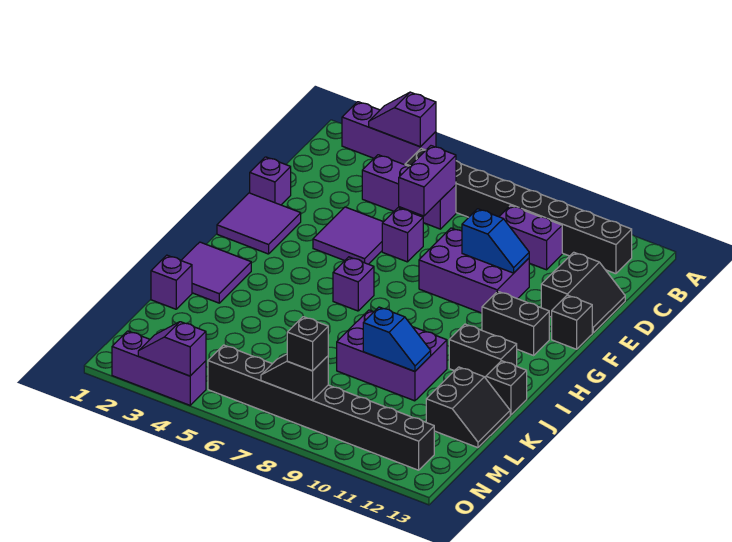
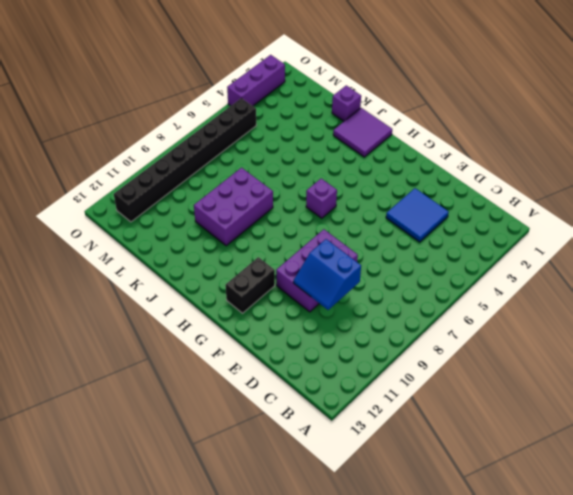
blue 2x2 tile [386,188,449,242] -> purple 2x2 tile [313,207,383,264]
blue 2x2 slope [293,239,361,310] -> blue 1x2 slope [462,209,529,273]
none -> purple 1x3 brick [342,102,436,165]
none -> black 1x8 brick [405,149,632,274]
none -> purple 1x3 brick [362,155,456,229]

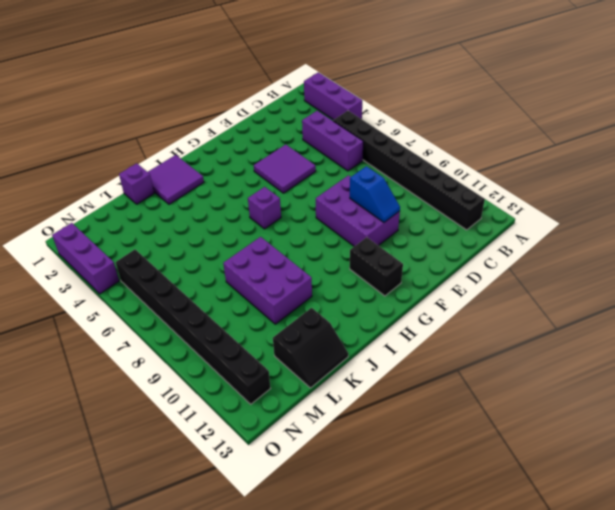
none -> purple 1x2 brick [499,205,562,270]
none -> black 2x2 slope [541,252,625,333]
none -> purple 1x1 brick [250,157,291,205]

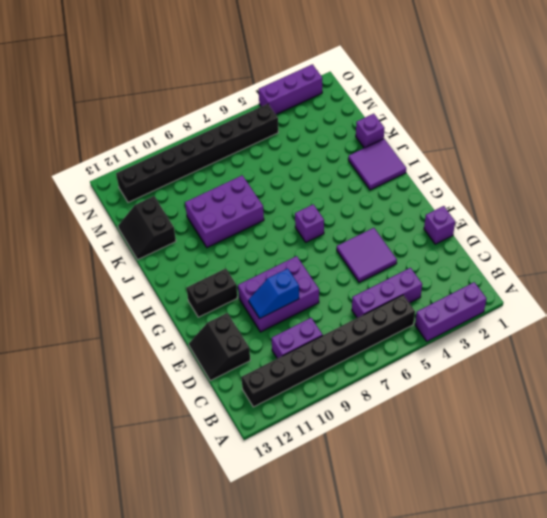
none -> purple 1x1 brick [382,208,423,262]
none -> purple 2x2 tile [217,193,301,254]
none -> black 1x1 brick [552,295,592,349]

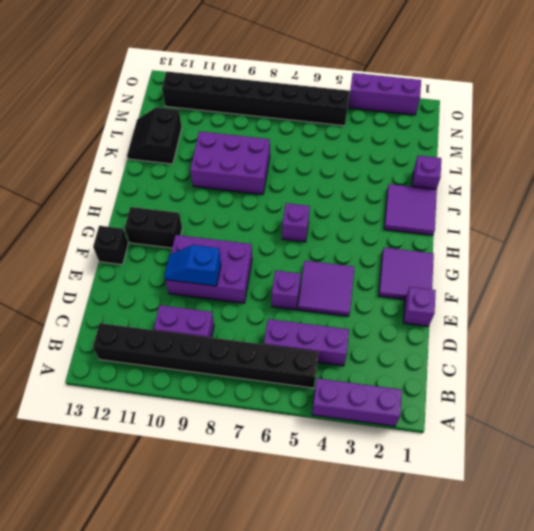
none -> black 2x2 slope [541,252,625,333]
none -> black 1x2 brick [449,324,517,378]
none -> black 1x1 brick [486,361,527,415]

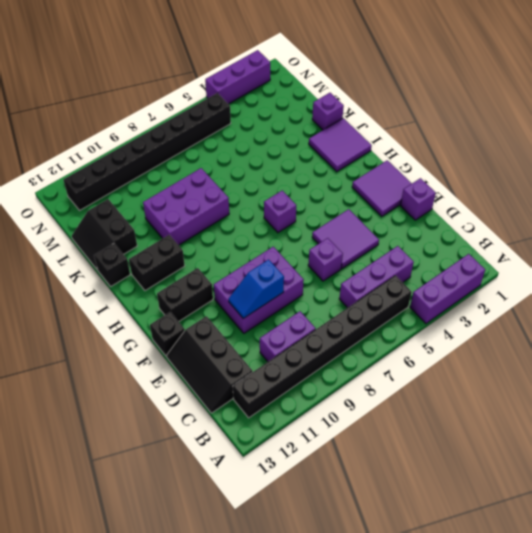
black 2x3 slope [167,316,253,413] -> black 2x2 slope [541,252,625,333]
none -> purple 1x2 slope [369,92,436,147]
none -> purple 1x2 brick [399,146,456,216]
none -> blue 1x2 slope [363,307,431,371]

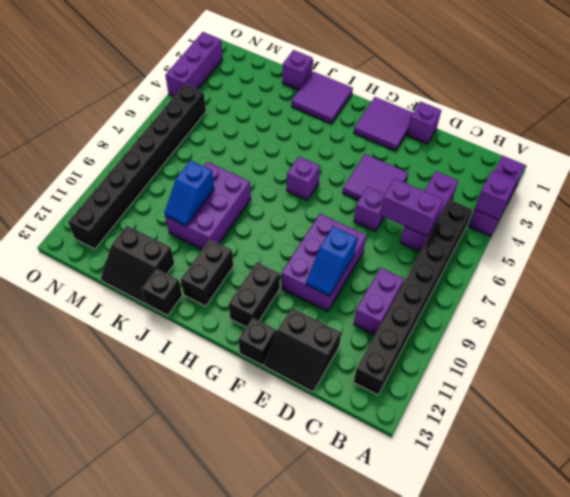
none -> black 1x2 slope [261,354,328,400]
none -> purple 1x2 slope [138,322,206,376]
none -> black 1x1 brick [287,317,328,371]

